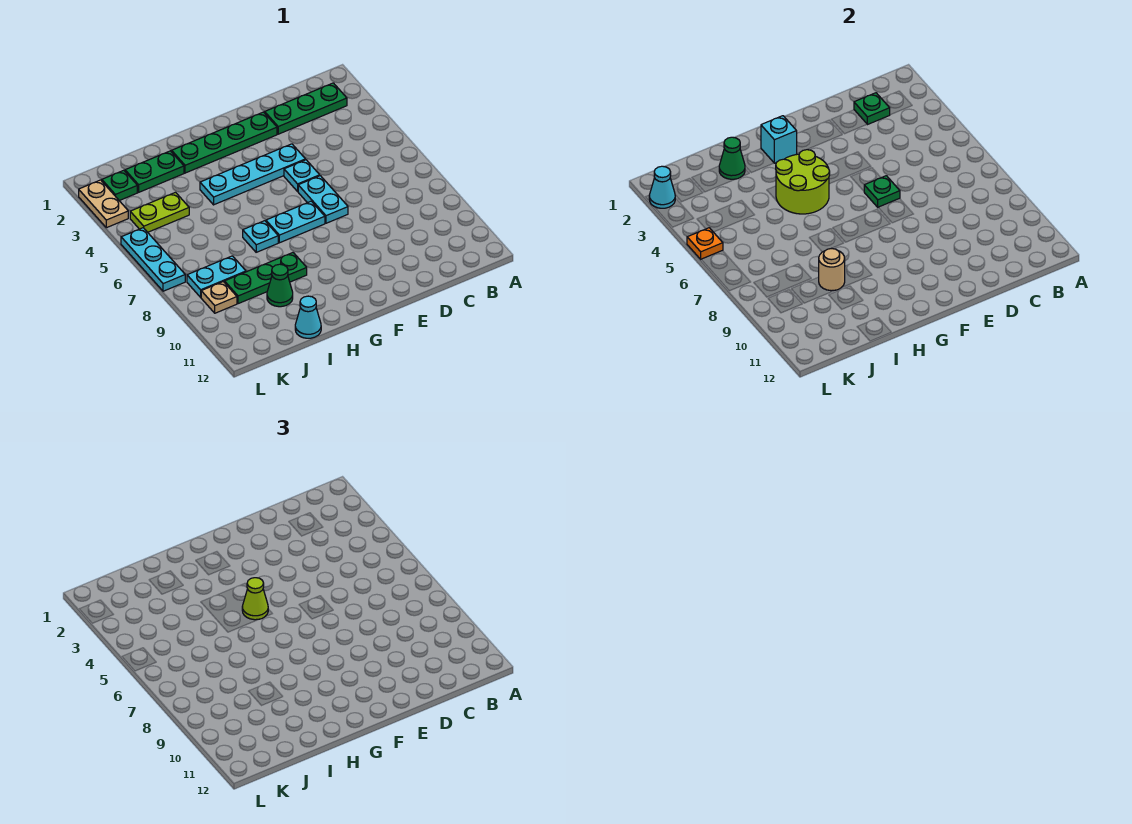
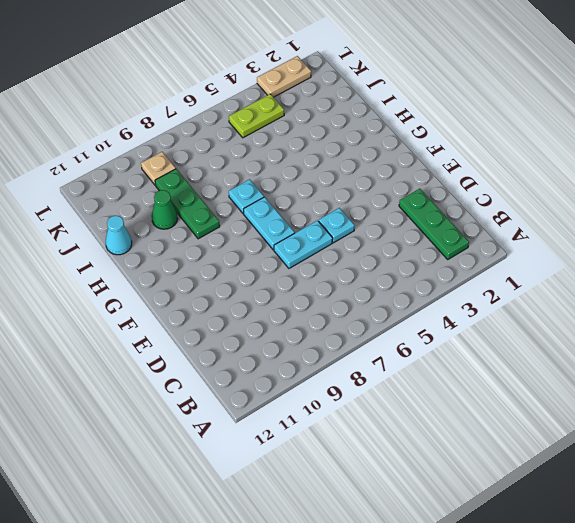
lime 1x2 plate [229,94,284,138] -> lime 1x2 plate turned to [130,192,189,232]
none -> green 1x4 plate [172,112,277,173]
none -> cyan 1x4 plate [200,144,306,205]
none -> green 1x2 plate [125,151,184,192]

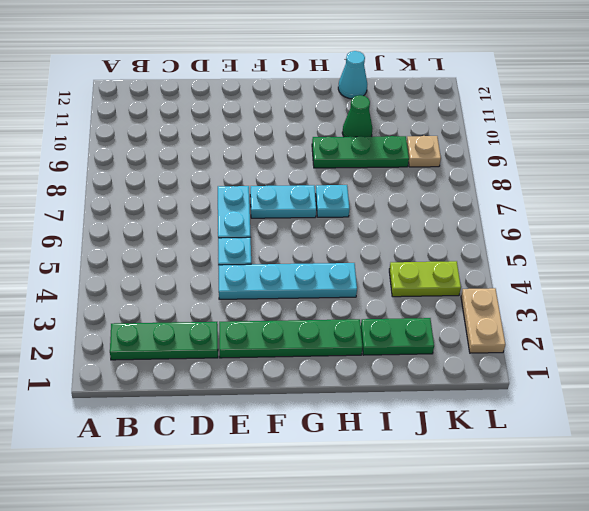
none -> cyan 1x2 plate [187,256,246,297]
none -> green 1x1 plate [102,170,137,201]
none -> cyan 1x3 plate [121,228,185,291]

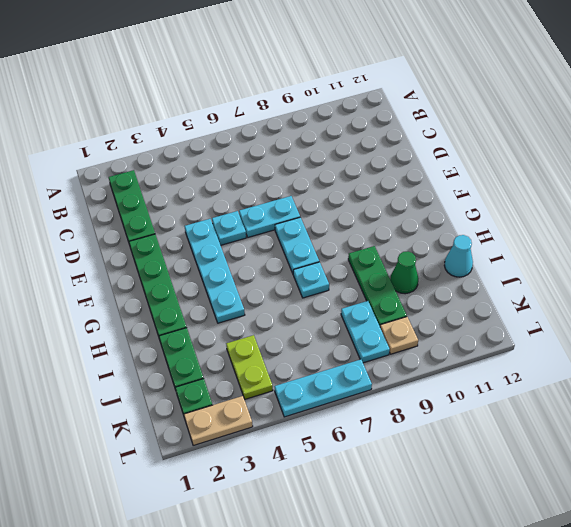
none -> green 1x1 plate [854,93,890,125]
none -> green 1x1 plate [864,176,900,207]
none -> cyan 1x1 brick [761,116,797,163]

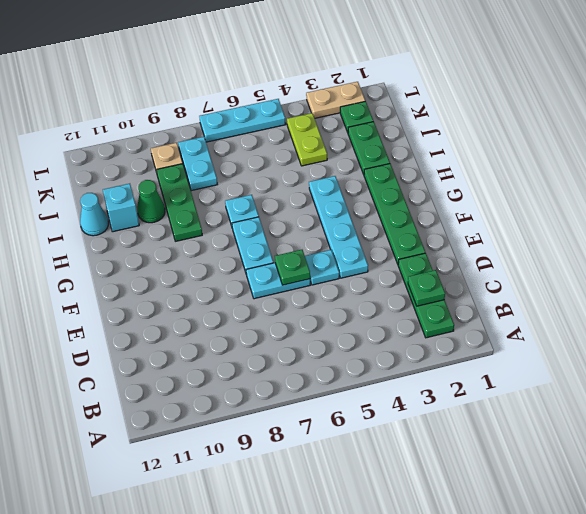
cyan 1x1 brick [103,184,139,232] -> cyan 1x1 brick moved to [761,116,797,163]
none -> lime 2x2 round brick [776,150,830,214]
none -> green 1x1 cone [719,137,745,179]
none -> tan 1x1 round brick [819,248,845,291]

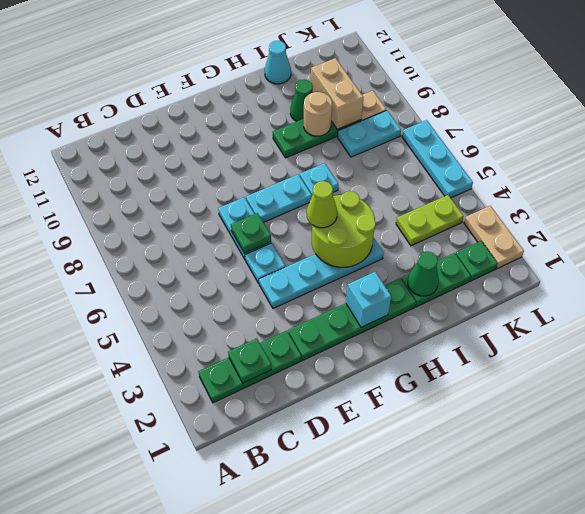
tan 1x2 brick [311,58,363,129] -> none
none -> cyan 1x1 cone [649,166,675,208]
none -> orange 1x1 plate [687,228,723,259]

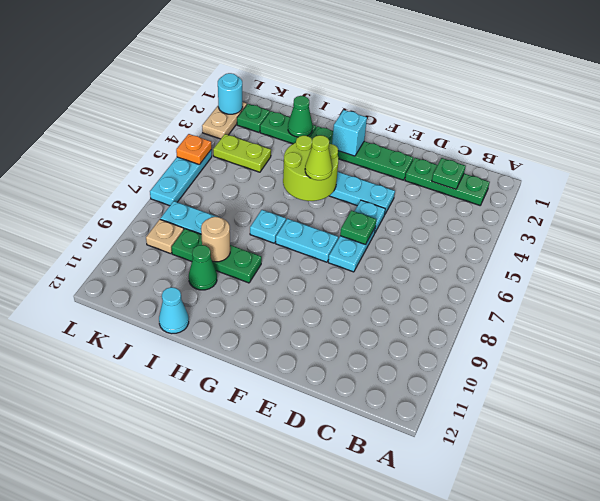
cyan 1x1 round brick [218,73,243,114] -> cyan 1x1 cone [649,166,675,208]

